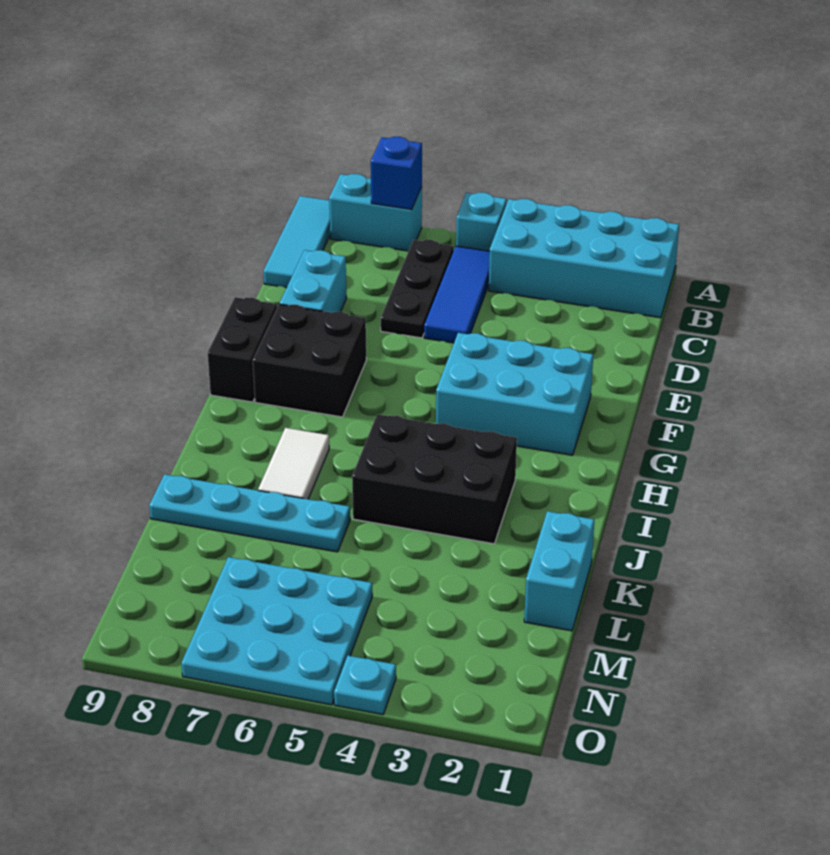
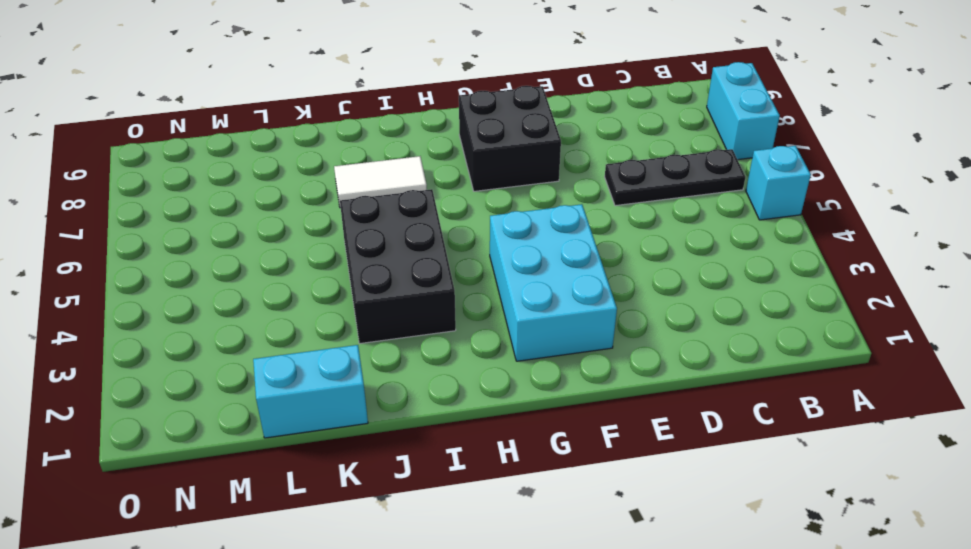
none -> cyan 2x4 brick [489,199,679,318]
none -> cyan 1x3 tile [264,196,330,288]
none -> blue 1x3 tile [424,246,490,343]

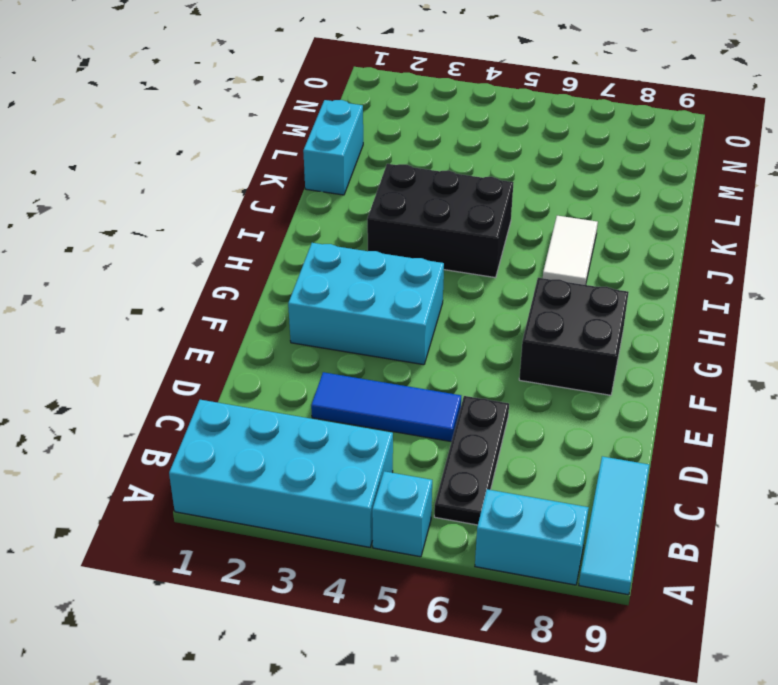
blue 1x3 tile [311,372,461,442] -> blue 1x3 tile turned to [424,246,490,343]
none -> cyan 1x2 brick [280,250,347,313]
none -> black 1x2 brick [208,297,277,402]
none -> cyan 1x4 plate [149,474,350,552]

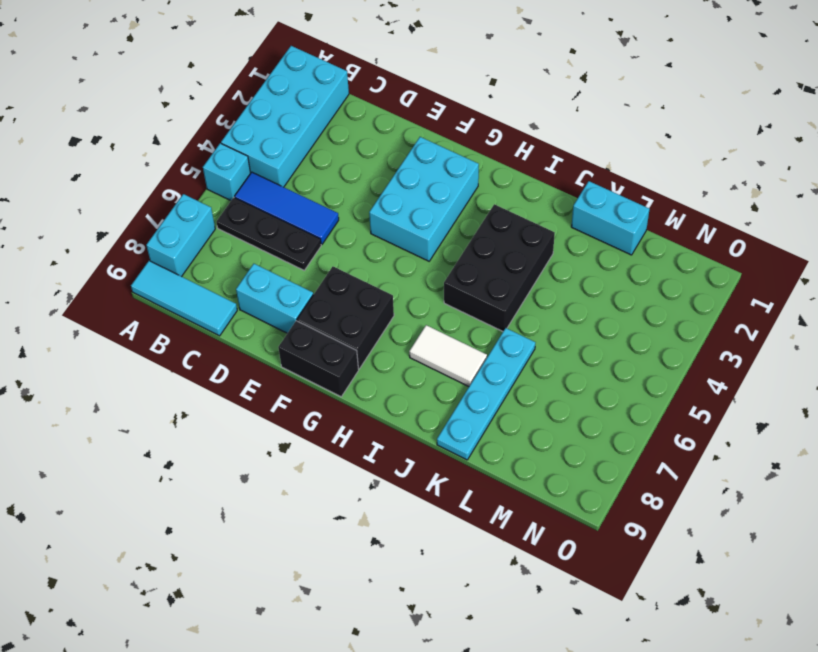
none -> cyan 3x3 plate [181,557,372,705]
none -> cyan 1x1 plate [334,656,396,715]
none -> blue 1x1 brick [371,137,422,209]

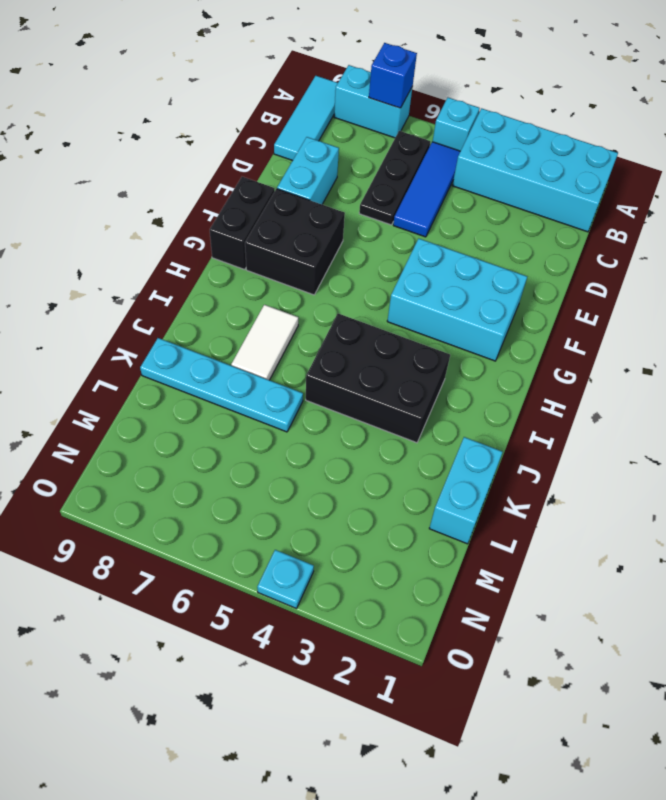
none -> cyan 3x3 plate [181,557,372,705]

